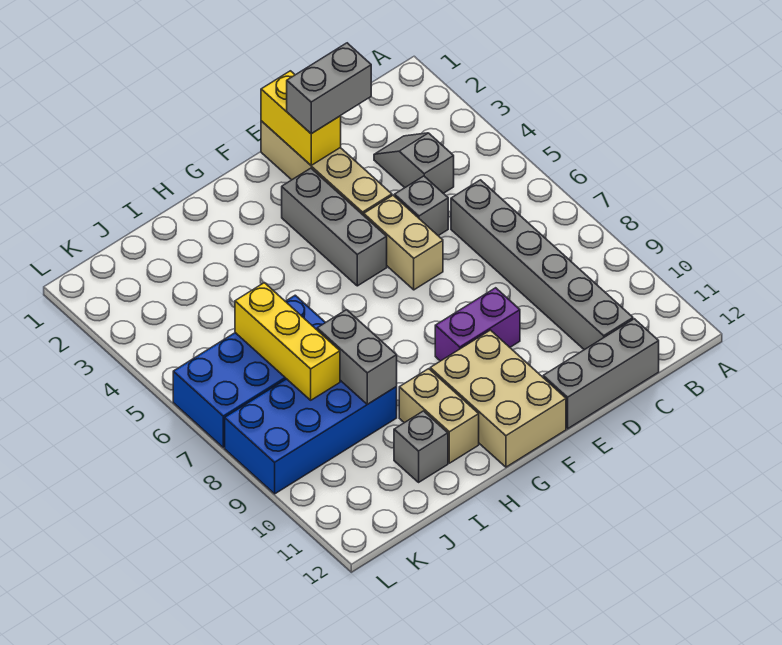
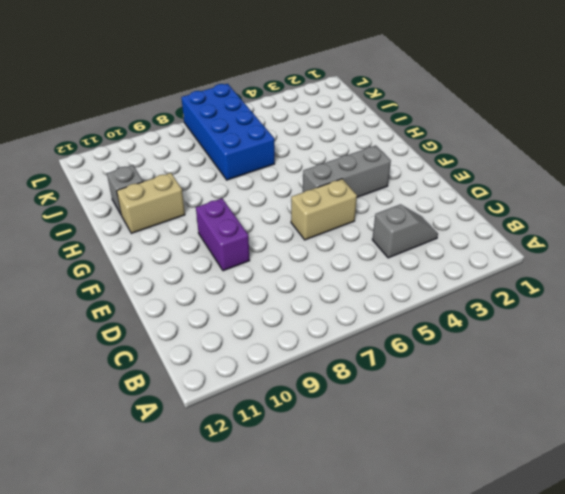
none -> grey 1x6 brick [451,180,633,350]
none -> grey 1x3 brick [543,319,659,429]
none -> grey 1x1 brick [395,176,448,236]

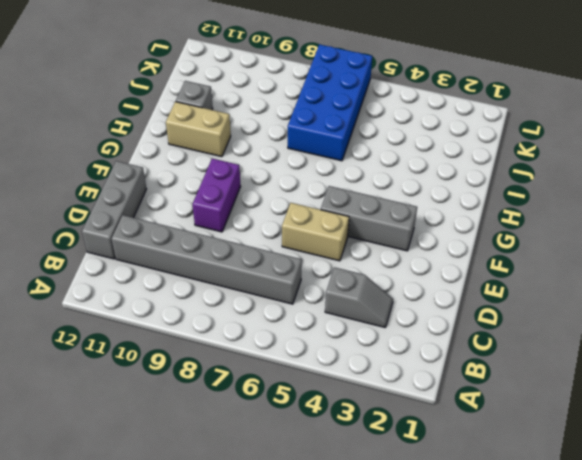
none -> grey 1x1 brick [395,176,448,236]
none -> tan 1x4 brick [261,121,392,215]
none -> tan 2x3 brick [430,330,566,467]

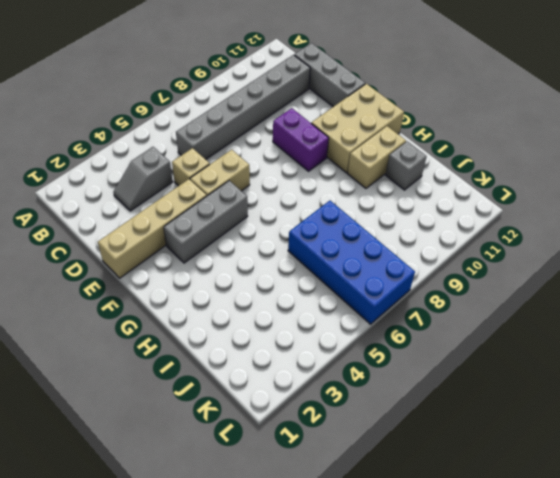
tan 1x1 brick [172,148,210,186] -> grey 1x1 brick [395,176,448,236]
none -> blue 2x4 brick [225,379,397,494]
none -> yellow 1x2 brick [261,71,341,165]
none -> grey 1x2 brick [317,310,397,404]

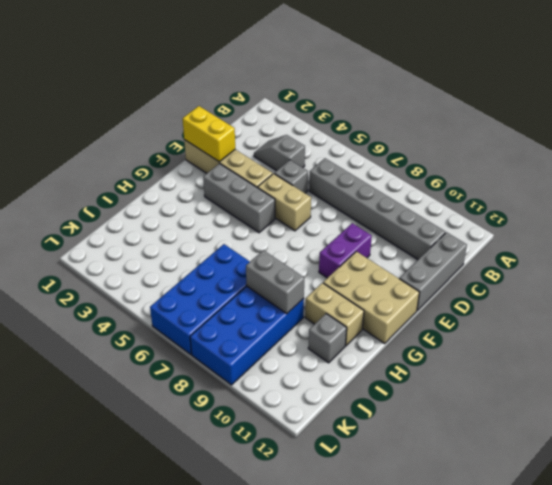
none -> yellow 1x3 brick [235,283,340,400]
none -> grey 1x2 brick [287,43,371,134]

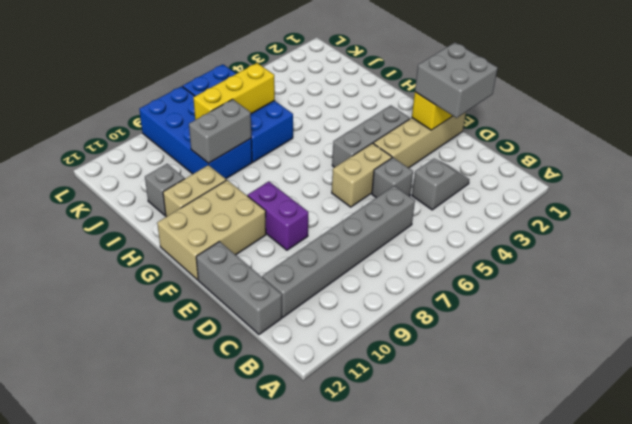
grey 2x2 brick [415,43,498,118] -> grey 1x2 brick [287,43,371,134]

